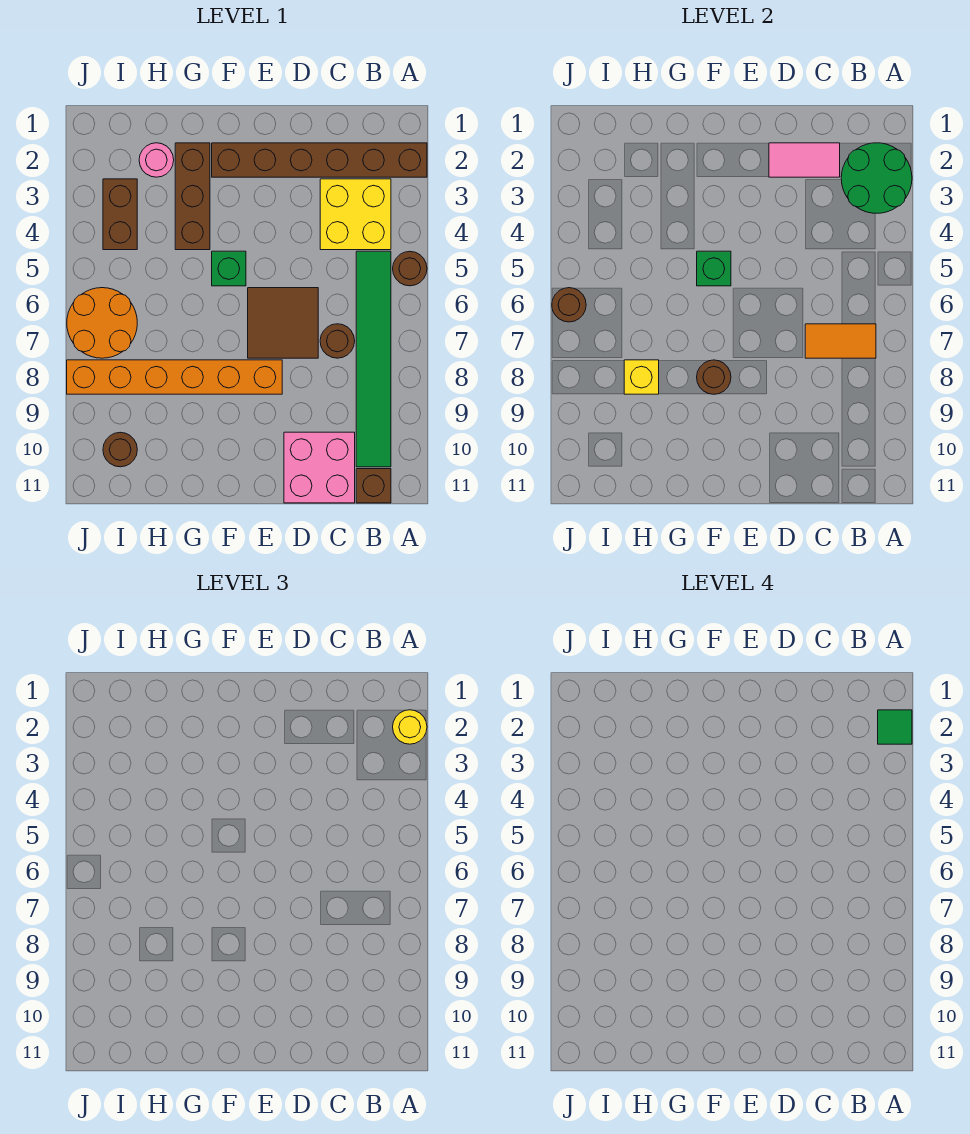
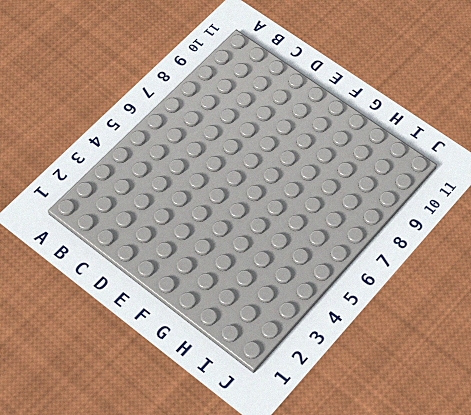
none -> brown 1x6 brick [212,143,427,177]
none -> brown 1x1 round brick [393,251,427,286]
none -> yellow 2x2 brick [320,179,391,250]

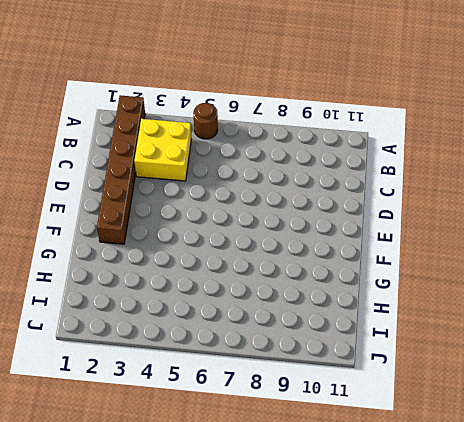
none -> green 1x6 tile [356,251,391,467]
none -> brown 1x1 brick [356,469,391,503]
none -> brown 1x1 round brick [320,324,355,358]

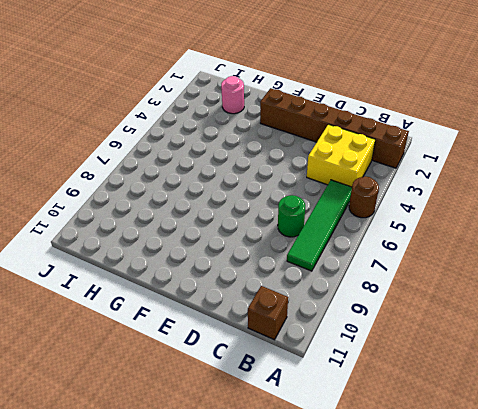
green 1x4 tile [287,180,352,271] -> green 1x6 tile [356,251,391,467]
green 1x1 round brick [278,195,305,237] -> brown 1x1 round brick [320,324,355,358]
none -> pink 2x2 brick [284,432,355,503]
none -> brown 2x2 tile [248,288,318,358]
none -> orange 1x6 brick [67,360,282,394]

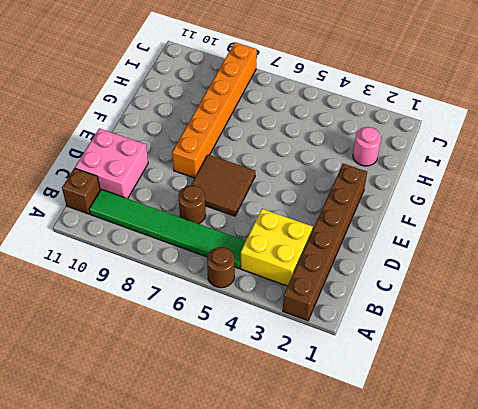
none -> green 1x1 brick [212,251,246,286]
none -> brown 1x3 brick [175,143,210,250]
none -> brown 1x2 brick [103,179,137,250]

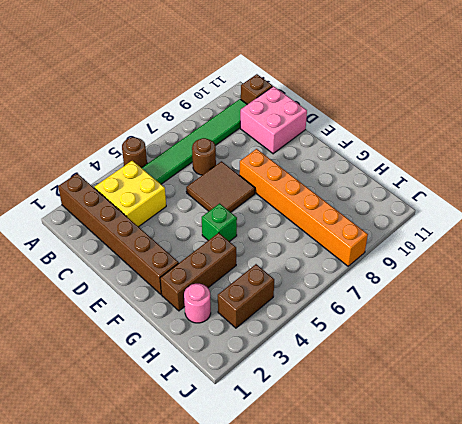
none -> orange 2x2 round brick [67,288,137,358]
none -> brown 1x1 round brick [103,432,137,467]
none -> green 2x2 round brick [841,143,912,213]

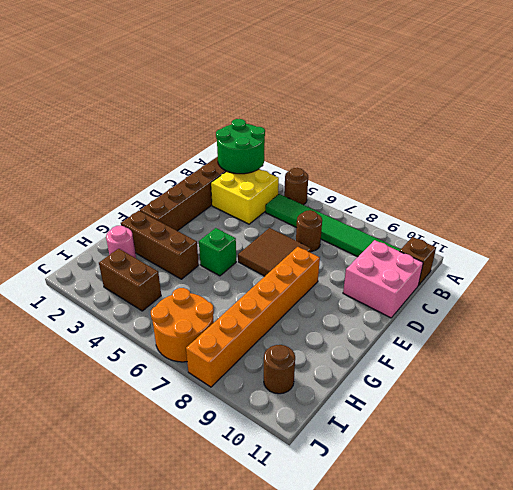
none -> orange 1x2 tile [805,324,876,358]
none -> pink 1x2 tile [769,143,840,177]
none -> green 1x1 brick [697,251,731,286]

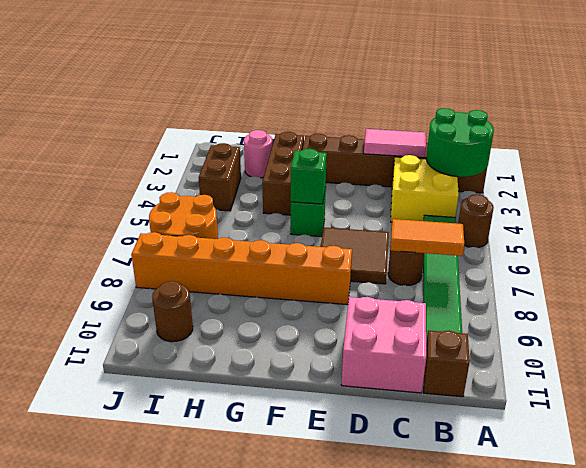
none -> brown 1x1 round brick [697,360,731,394]
none -> yellow 1x1 brick [624,360,659,394]
none -> brown 1x1 round brick [552,288,586,322]

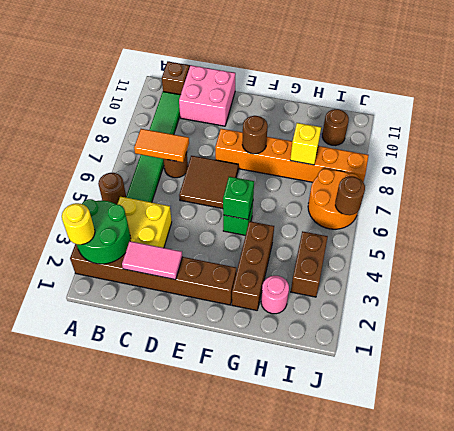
none -> green 1x1 tile [878,710,912,744]

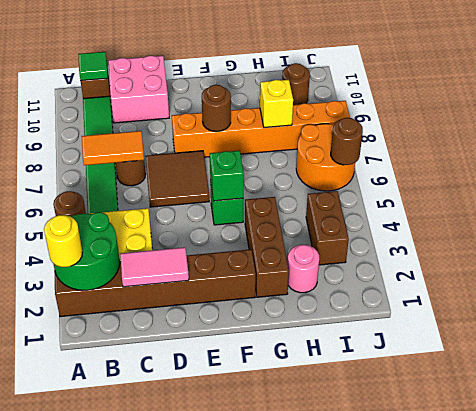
green 1x1 tile [78,52,108,81] -> green 1x1 tile moved to [878,710,912,744]

